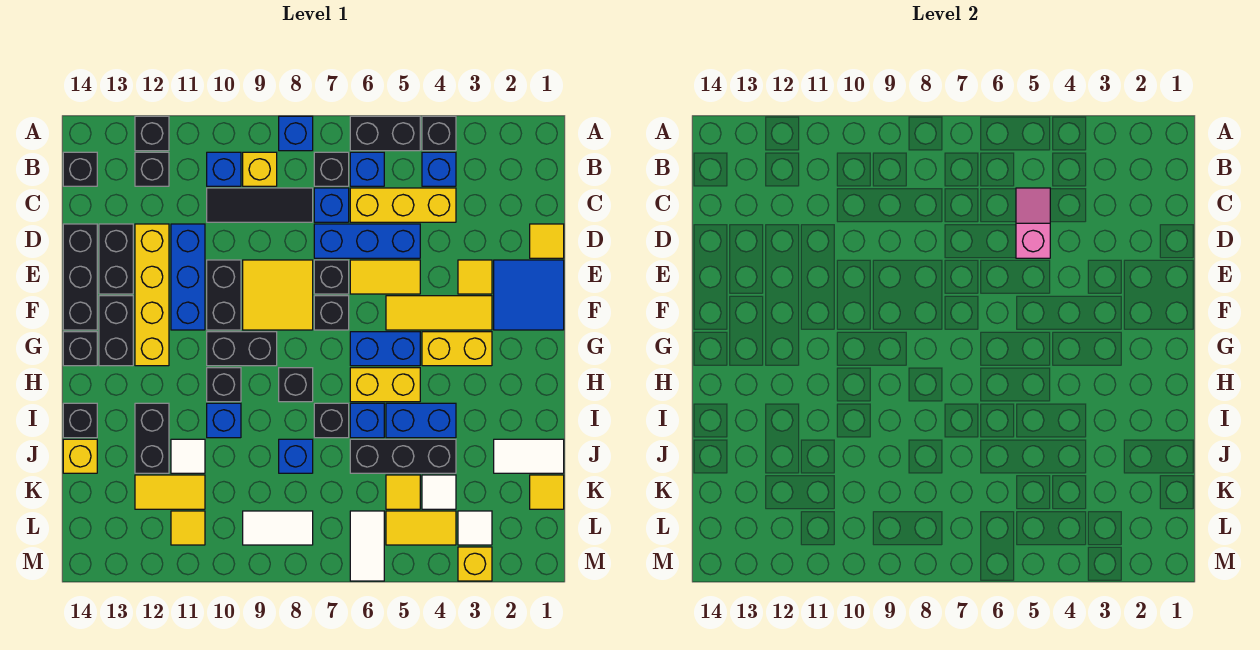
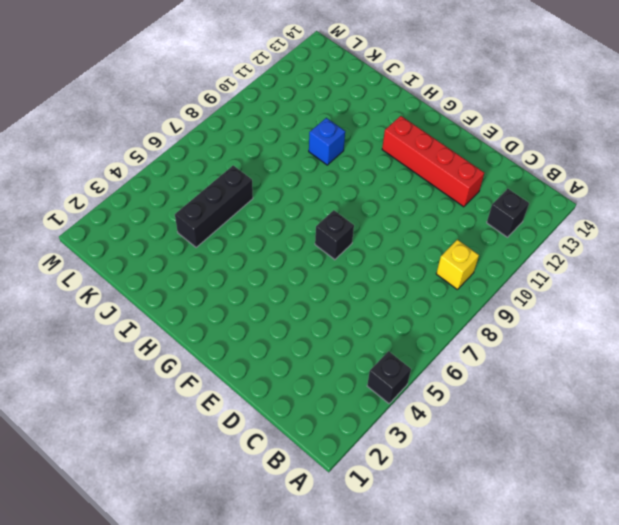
red 1x4 brick [382,116,484,207] -> yellow 1x4 brick [135,224,169,366]
none -> black 1x2 brick [350,116,420,151]
none -> blue 1x1 brick [279,116,313,151]
none -> black 1x1 brick [135,116,169,151]
none -> blue 1x1 brick [422,152,456,186]

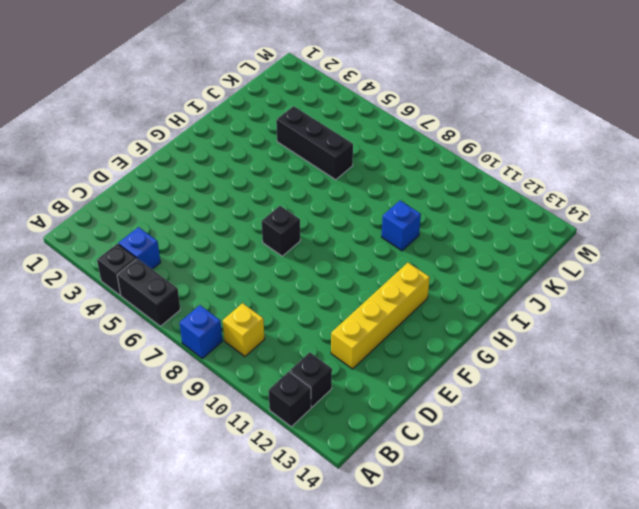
none -> blue 1x1 brick [350,152,384,186]
none -> black 1x1 brick [314,152,349,186]
none -> blue 1x1 brick [207,152,241,186]
none -> black 1x1 brick [63,152,97,186]

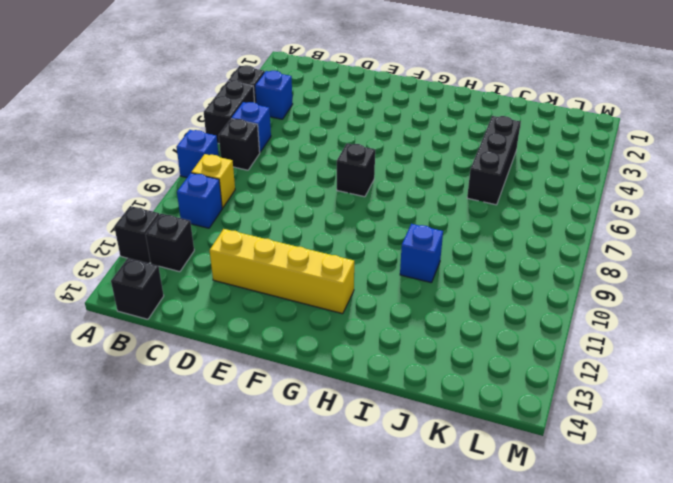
none -> yellow 1x3 brick [350,188,456,222]
none -> blue 1x1 brick [314,188,349,222]
none -> black 1x3 tile [207,188,313,222]
none -> yellow 1x1 tile [530,224,564,258]

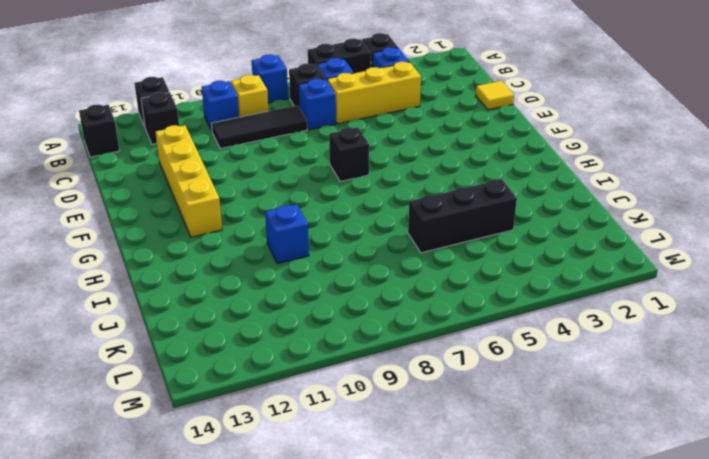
none -> blue 1x3 brick [314,224,420,258]
none -> blue 1x3 brick [171,224,205,330]
none -> black 1x2 brick [99,224,133,294]
none -> black 1x3 brick [63,224,97,330]

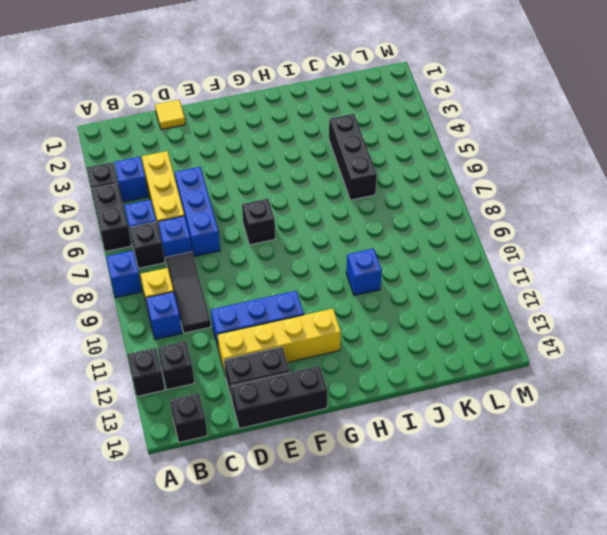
none -> blue 2x2 tile [494,260,564,330]
none -> yellow 1x1 tile [458,260,492,294]
none -> yellow 1x2 tile [350,260,420,294]
none -> black 1x1 brick [314,260,349,294]

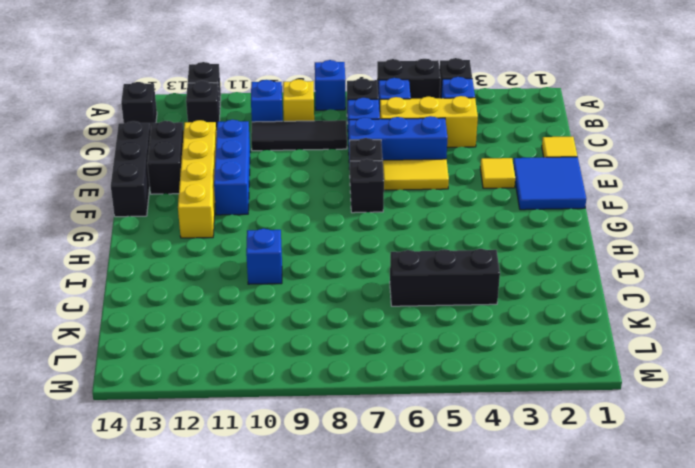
none -> yellow 2x2 tile [243,260,313,330]
none -> black 1x2 brick [207,260,241,330]
none -> yellow 1x3 tile [386,296,492,330]
none -> black 1x2 brick [99,296,133,366]

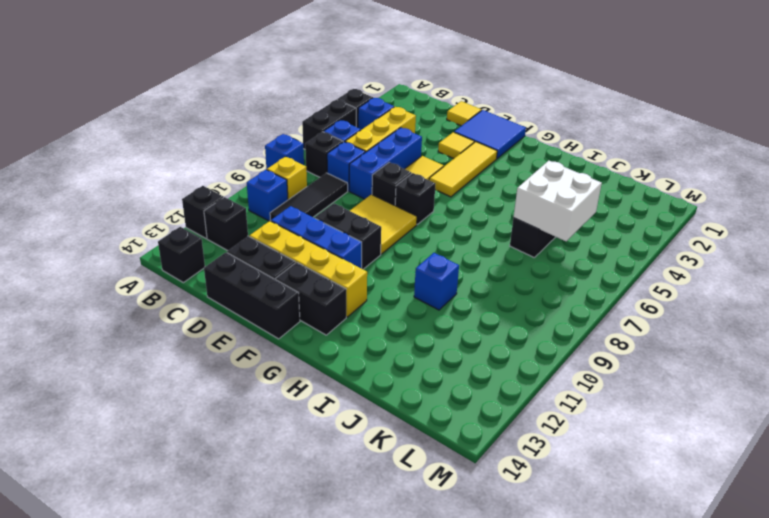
white 2x2 brick [513,161,602,241] -> none
none -> yellow 1x2 brick [422,332,492,366]
none -> blue 1x2 brick [350,332,420,366]
none -> black 1x2 brick [207,332,277,366]
none -> black 1x1 brick [63,332,97,366]

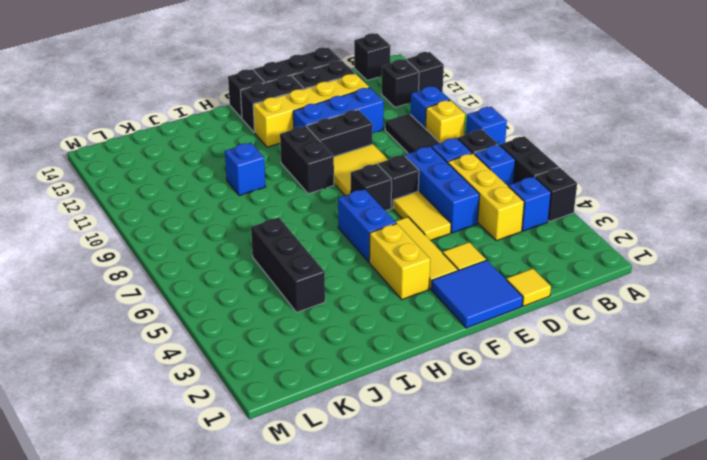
none -> yellow 1x2 brick [350,368,420,402]
none -> black 1x1 brick [279,368,313,402]
none -> black 1x1 brick [207,368,241,402]
none -> blue 1x2 brick [386,403,456,438]

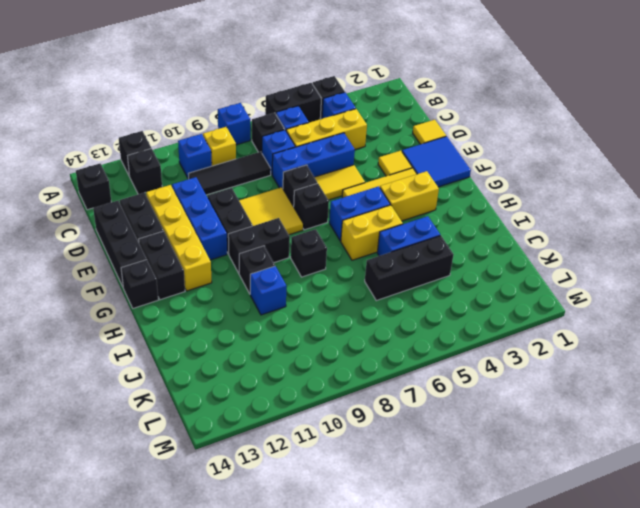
none -> blue 1x1 brick [350,403,384,438]
none -> black 1x1 brick [314,403,349,438]
none -> black 1x2 brick [135,403,169,473]
none -> black 1x1 brick [63,403,97,438]

